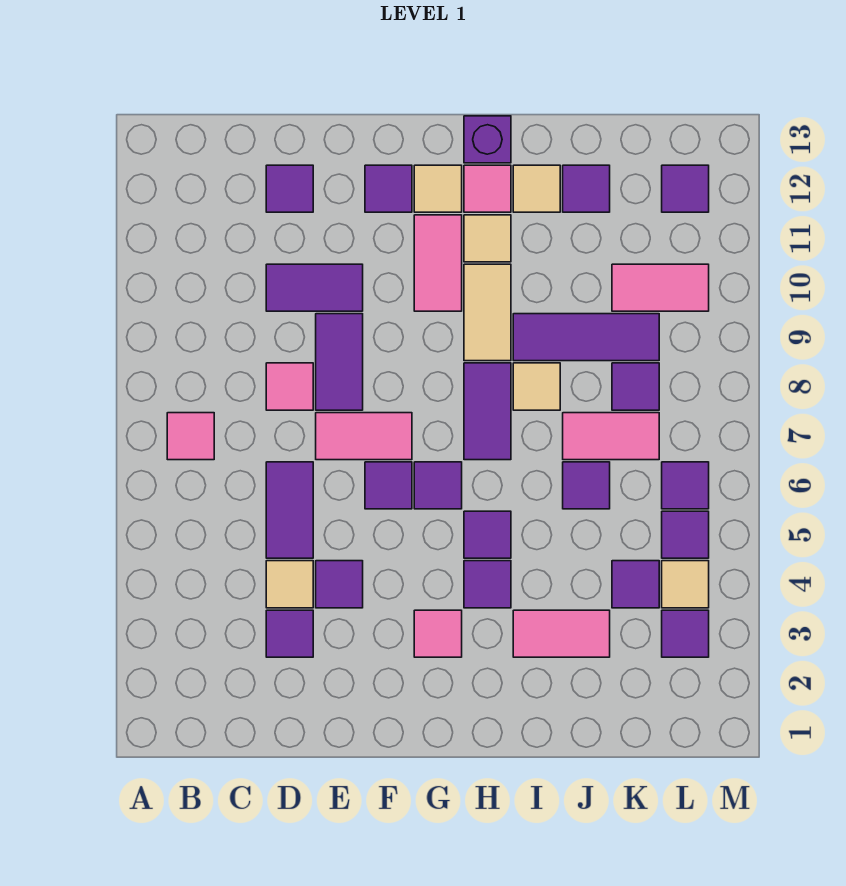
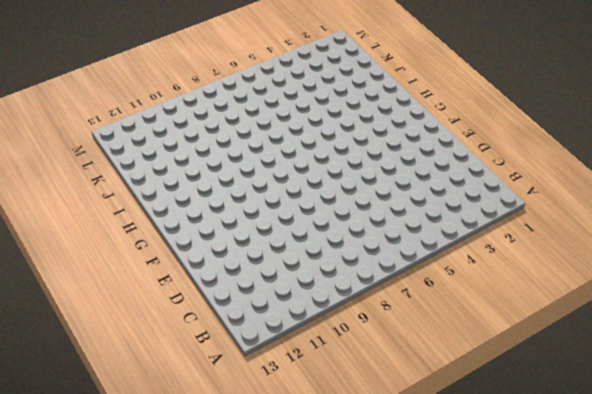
none -> pink 1x1 tile [167,413,214,460]
none -> purple 1x1 tile [266,610,313,657]
none -> tan 1x1 tile [266,561,313,608]
none -> purple 1x2 tile [266,462,313,558]

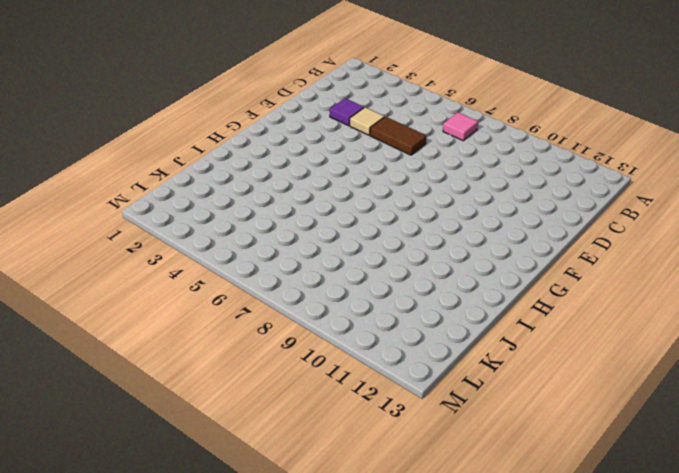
brown 1x2 tile [370,117,426,155] -> purple 1x2 tile [266,462,313,558]
none -> pink 1x1 tile [266,363,313,410]
none -> purple 1x2 tile [266,264,363,311]
none -> purple 1x1 tile [266,165,313,212]
none -> purple 1x1 tile [316,561,363,608]

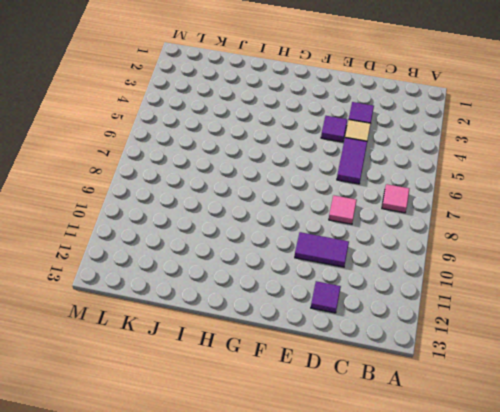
none -> pink 1x2 tile [316,413,412,460]
none -> purple 1x2 tile [316,314,363,410]
none -> purple 1x1 tile [365,462,412,509]
none -> purple 1x1 tile [365,165,412,212]

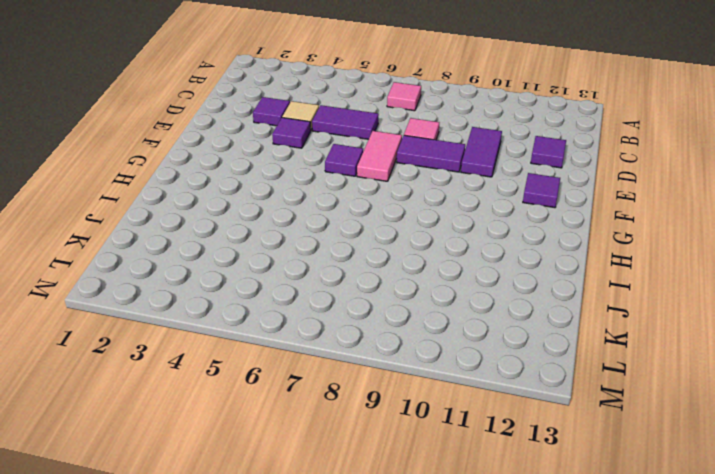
none -> pink 1x1 tile [414,610,462,657]
none -> purple 1x1 tile [414,462,462,509]
none -> pink 1x2 tile [414,215,462,311]
none -> tan 1x1 tile [414,165,462,212]

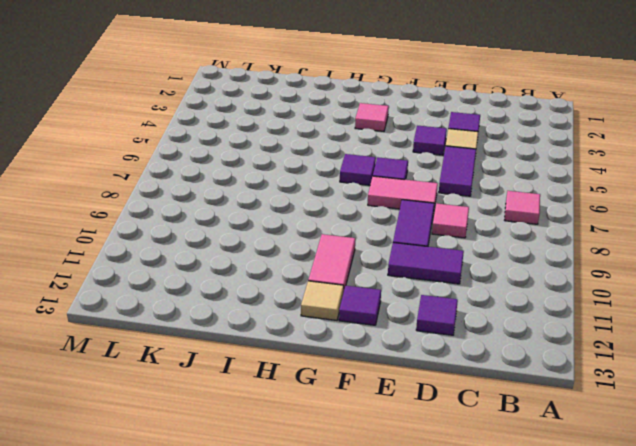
none -> purple 1x1 tile [464,561,511,608]
none -> purple 1x1 tile [464,511,511,558]
none -> purple 1x2 tile [464,363,511,460]
none -> tan 1x2 tile [464,264,511,361]

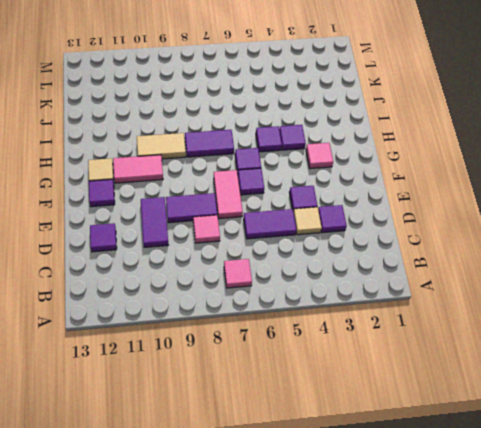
none -> tan 1x1 tile [464,215,511,262]
none -> pink 1x1 tile [464,165,511,212]
none -> purple 1x1 brick [464,116,511,163]
none -> pink 1x2 tile [513,610,610,657]

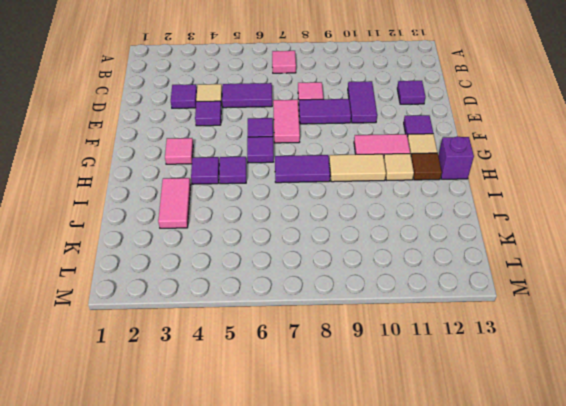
brown 1x1 tile [411,153,442,180] -> pink 1x1 tile [464,165,511,212]
none -> tan 1x1 tile [513,363,560,410]
none -> purple 1x3 tile [513,314,659,361]
none -> tan 1x1 tile [513,165,560,212]
none -> purple 1x1 tile [563,462,610,509]

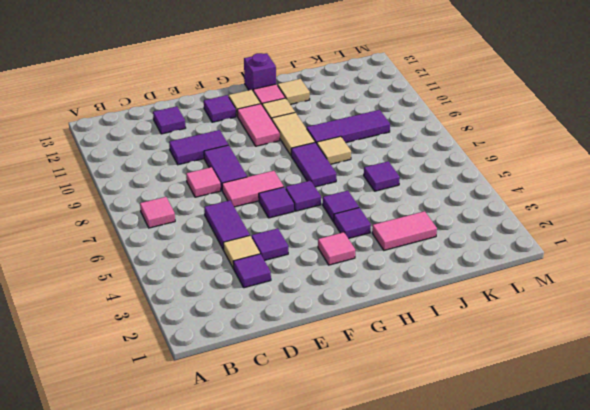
none -> pink 1x2 tile [563,413,659,460]
none -> purple 1x1 tile [563,165,610,212]
none -> purple 1x1 tile [612,561,659,608]
none -> purple 1x1 tile [612,363,659,410]

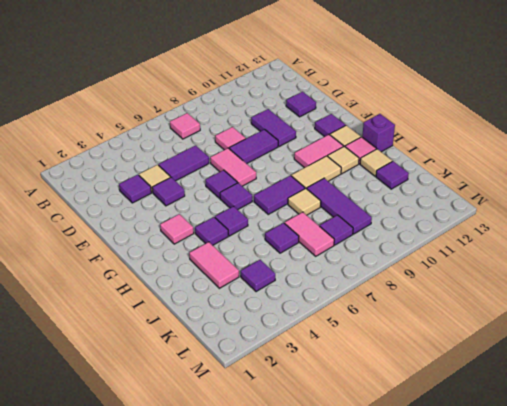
none -> pink 1x2 tile [612,264,709,311]
none -> purple 1x1 tile [662,610,709,657]
none -> tan 1x1 tile [662,561,709,608]
none -> purple 1x1 tile [662,511,709,558]

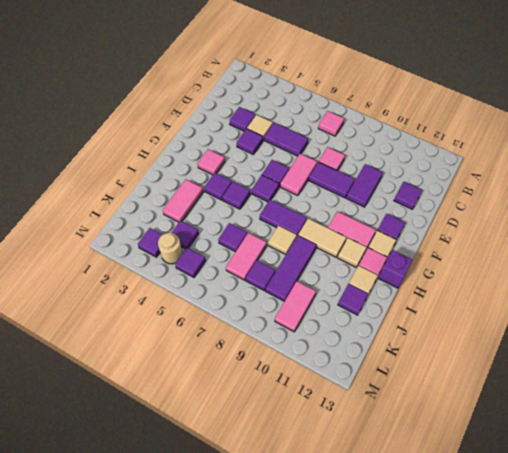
tan 1x1 round brick [158,233,183,264] -> tan 1x1 tile [662,561,709,608]
none -> purple 1x1 tile [662,462,709,509]
none -> purple 1x1 tile [662,165,709,212]

